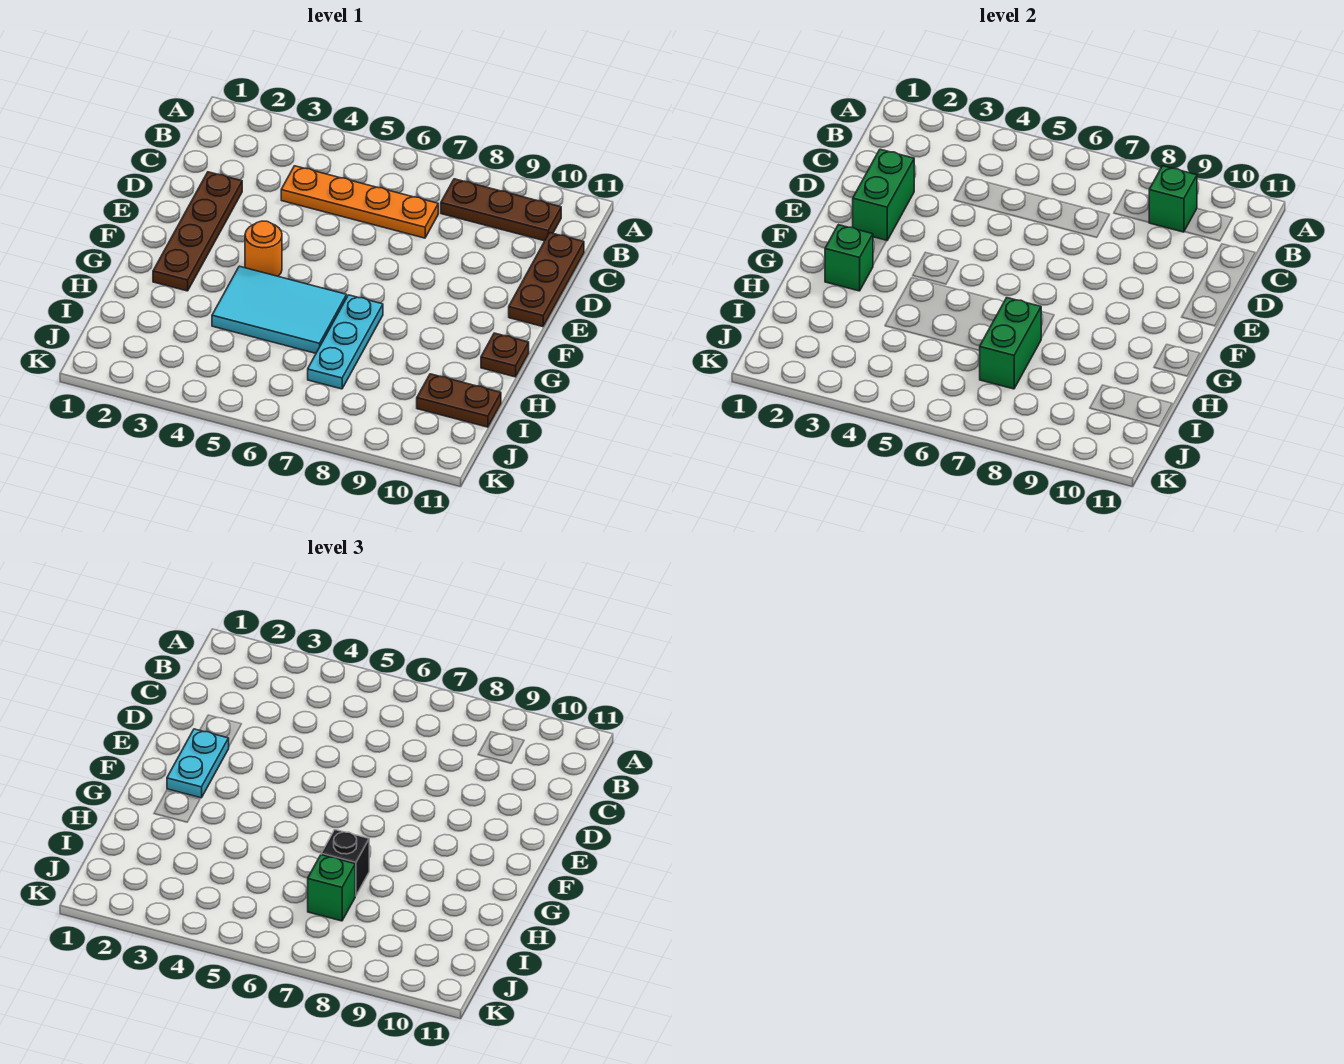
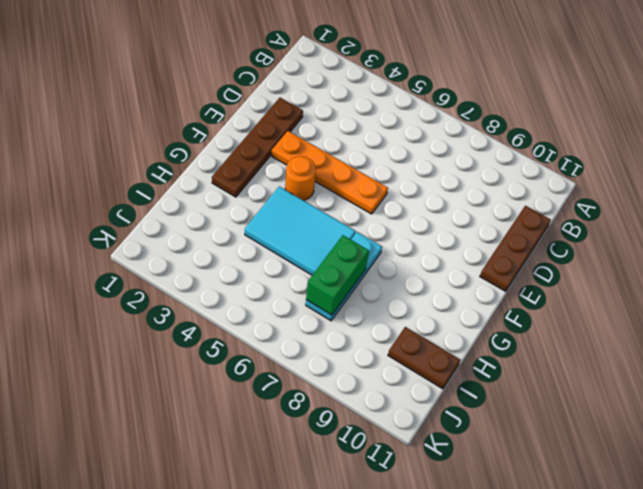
orange 1x4 plate [272,131,388,214] -> orange 1x4 plate moved to [281,166,438,238]
none -> brown 1x3 plate [441,179,561,241]
none -> brown 1x1 plate [481,333,529,377]
none -> green 1x1 brick [1149,166,1197,232]

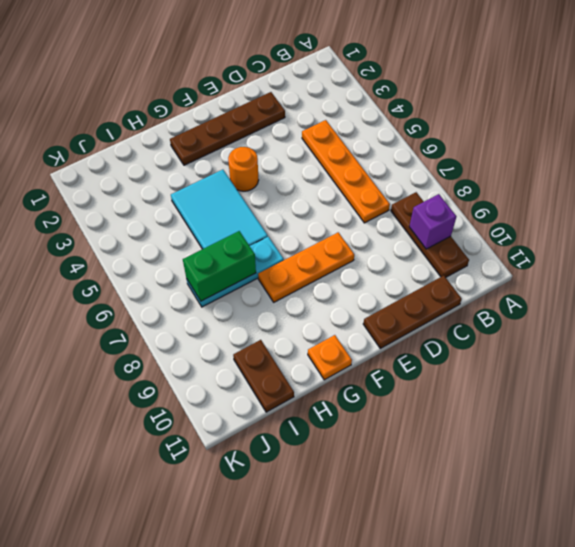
purple 1x1 brick [409,194,456,249] -> green 1x1 brick [1149,166,1197,232]
orange 1x3 plate [258,232,354,302] -> none
orange 1x1 plate [308,335,352,380] -> brown 1x1 plate [481,333,529,377]
none -> green 1x2 brick [853,149,914,240]
none -> green 1x1 brick [825,225,873,291]
none -> cyan 1x2 plate [167,729,229,798]

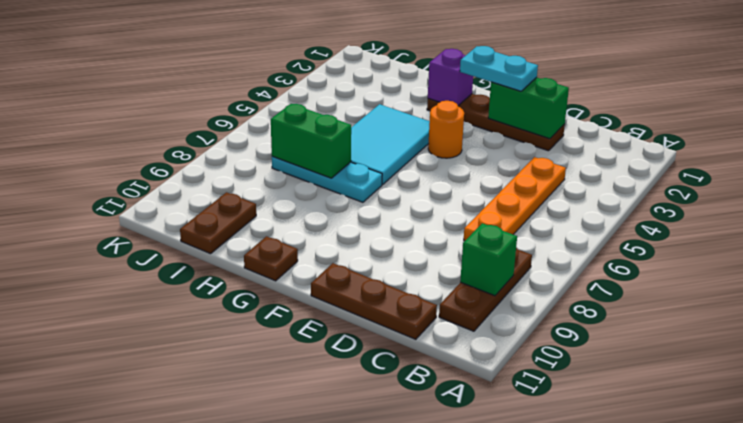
purple 1x1 brick [428,49,473,106] -> green 1x1 brick [825,225,873,291]
none -> black 1x1 brick [321,830,369,896]
none -> green 1x1 brick [308,855,355,921]

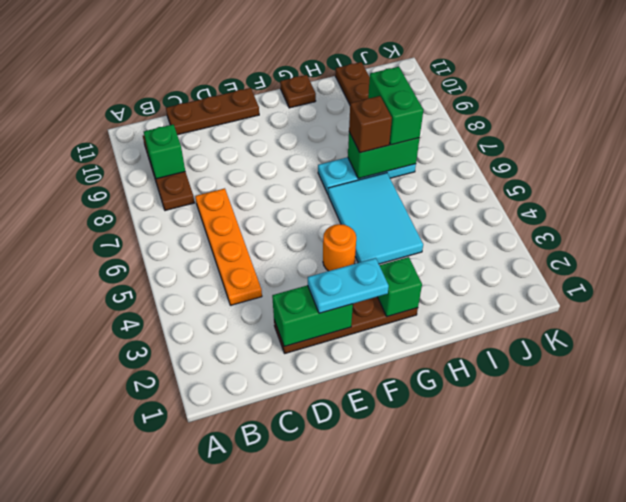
brown 1x1 brick [349,96,392,153] -> black 1x1 brick [321,830,369,896]
green 1x2 brick [368,66,423,145] -> green 1x1 brick [308,855,355,921]

